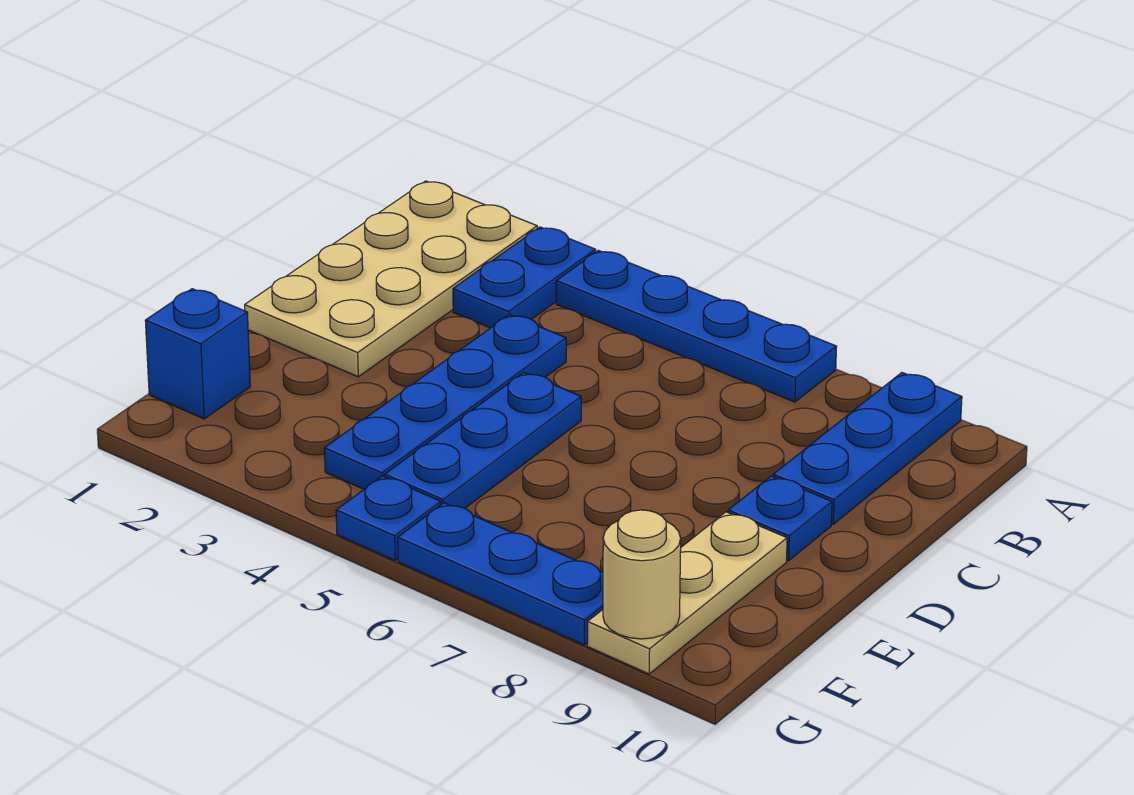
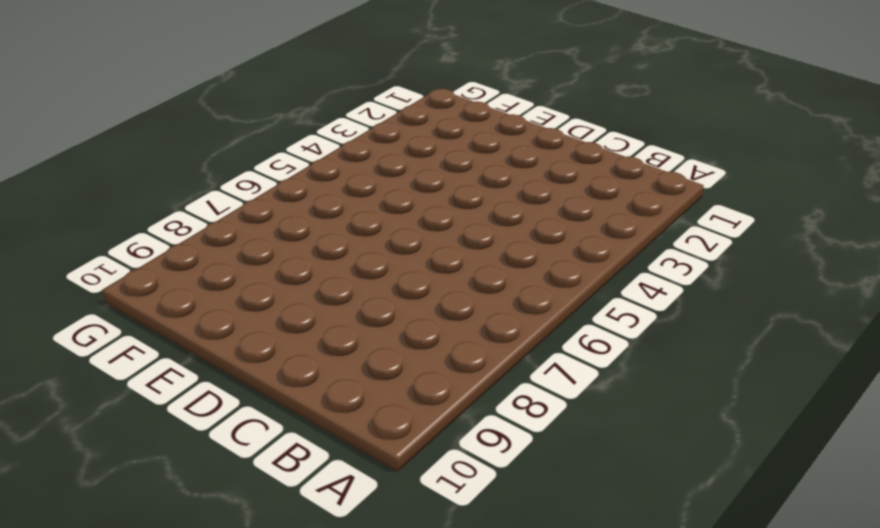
none -> tan 2x4 plate [245,181,537,377]
none -> blue 1x2 plate [453,227,596,328]
none -> blue 1x4 plate [556,250,837,402]

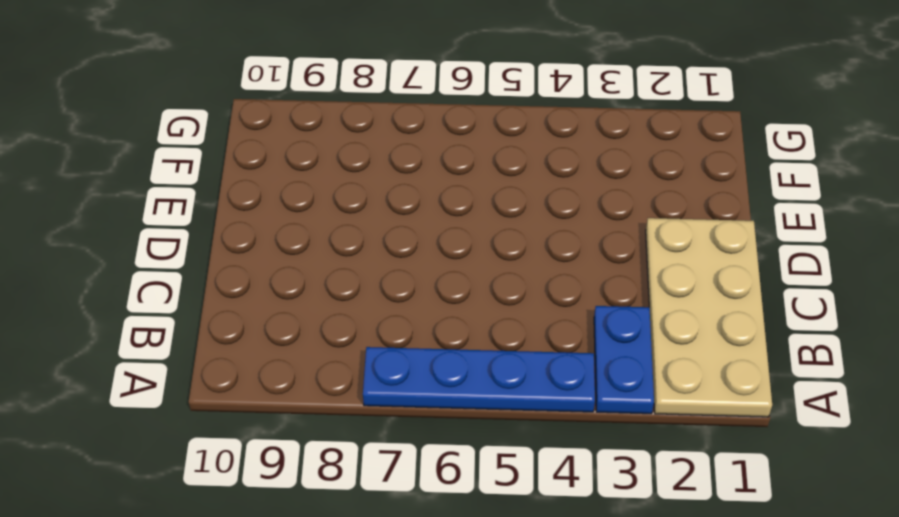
none -> blue 1x3 plate [773,373,962,524]
none -> blue 1x4 plate [324,314,566,489]
none -> blue 1x3 plate [385,372,581,508]

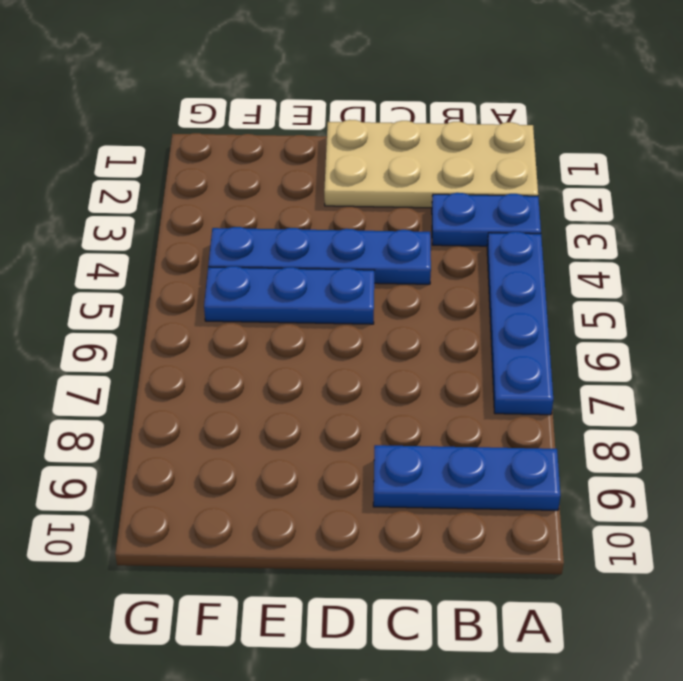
none -> blue 1x1 plate [728,476,832,561]
none -> tan 1x3 plate [587,512,787,674]
none -> blue 1x1 brick [145,289,250,419]

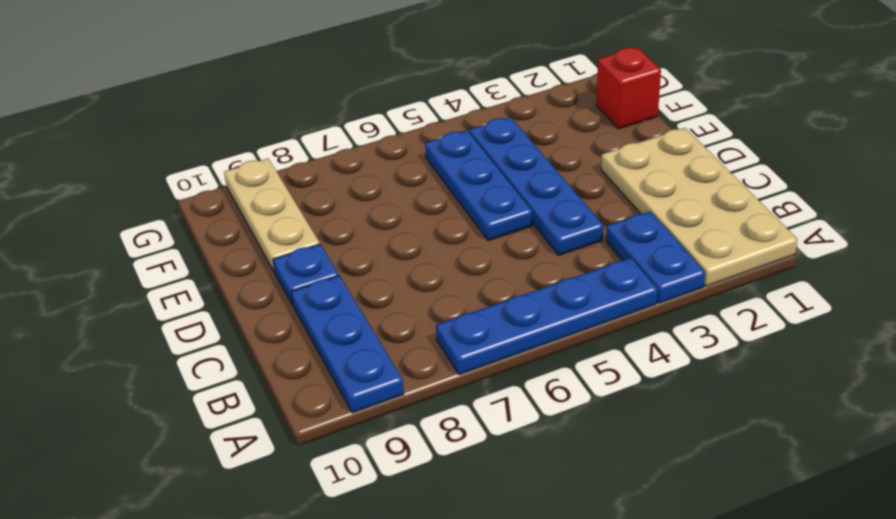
red 1x1 brick [596,47,661,129] -> blue 1x1 brick [145,289,250,419]
none -> blue 1x1 plate [336,476,441,560]
none -> blue 1x3 plate [398,503,603,645]
none -> tan 1x1 round brick [603,510,681,639]

